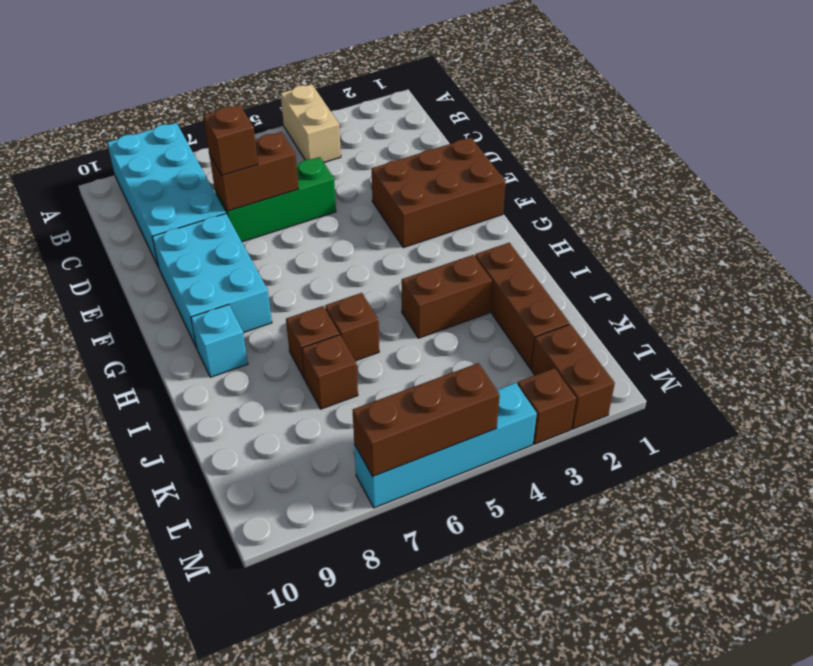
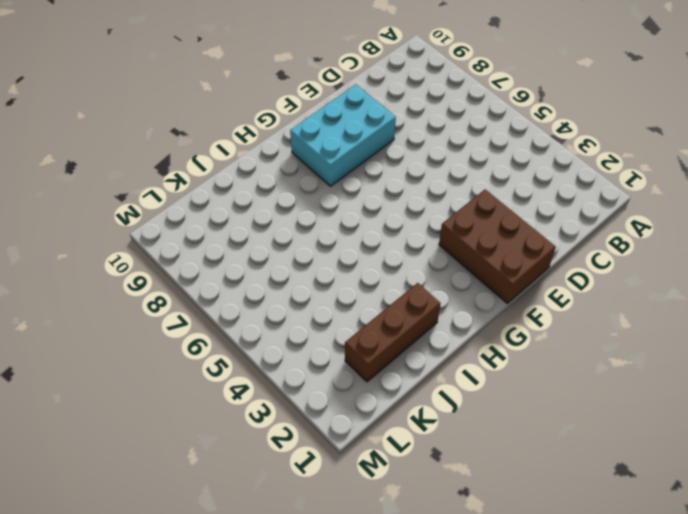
none -> tan 1x2 brick [281,84,341,162]
none -> cyan 2x4 brick [107,123,226,268]
none -> green 1x3 brick [215,157,336,242]

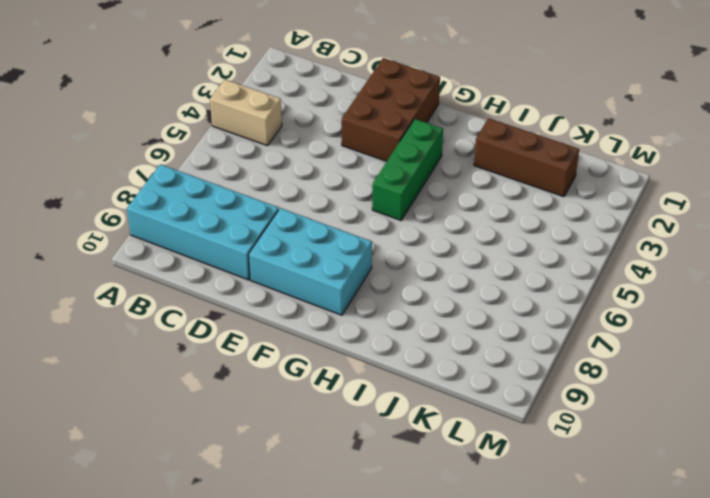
green 1x3 brick [372,119,443,220] -> green 1x3 brick moved to [215,157,336,242]
none -> cyan 1x1 brick [191,304,248,377]
none -> brown 1x2 brick [402,255,492,338]
none -> brown 1x1 brick [325,293,379,361]

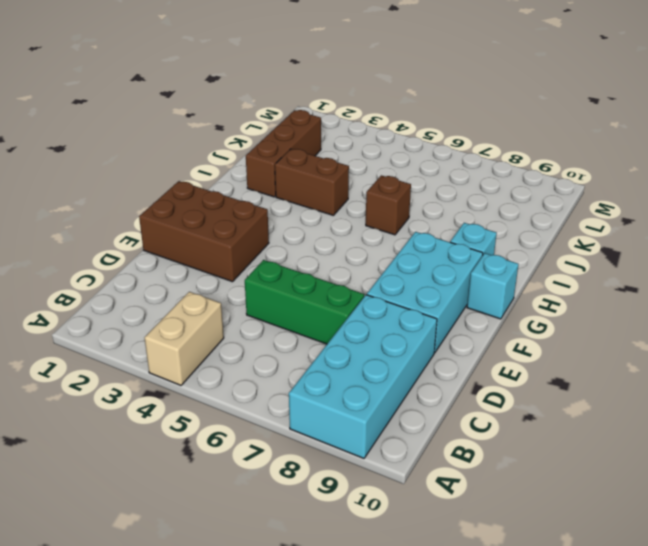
cyan 1x1 brick [467,253,518,319] -> none
none -> brown 1x1 brick [286,306,339,379]
none -> brown 1x1 brick [302,335,358,409]
none -> brown 1x2 brick [531,324,615,429]

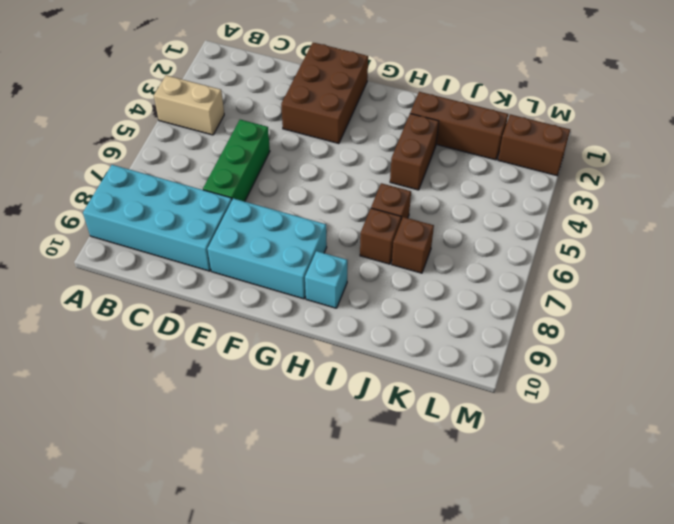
none -> brown 1x1 brick [518,368,576,444]
none -> cyan 1x4 brick [354,383,537,508]
none -> brown 1x2 brick [209,132,298,211]

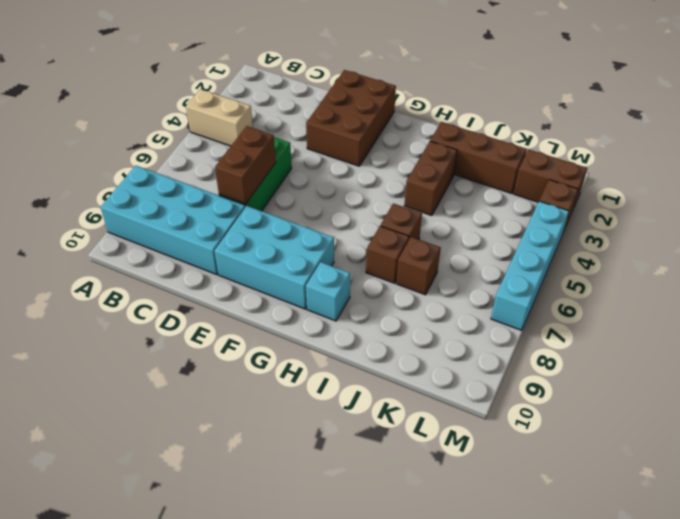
none -> brown 1x3 brick [353,363,500,477]
none -> brown 1x1 brick [203,105,258,175]

